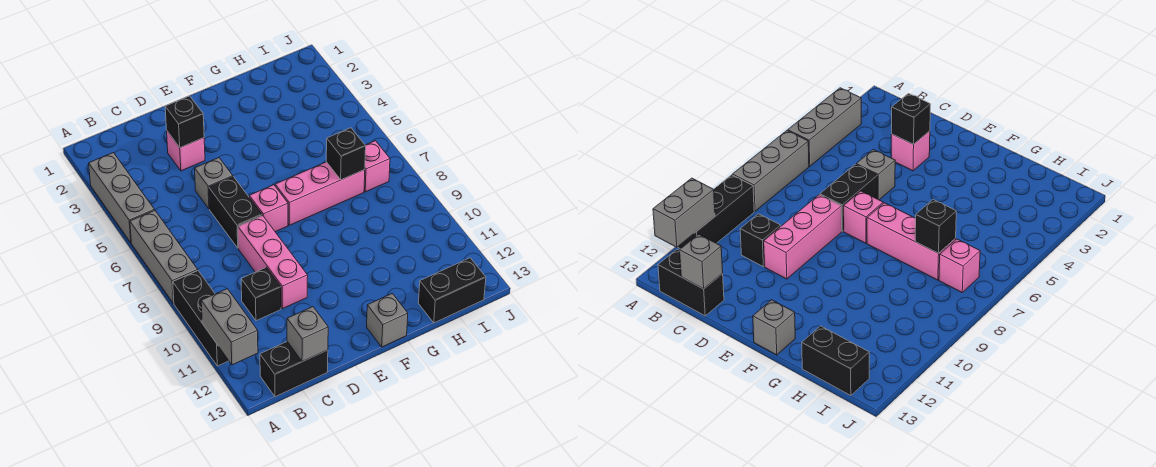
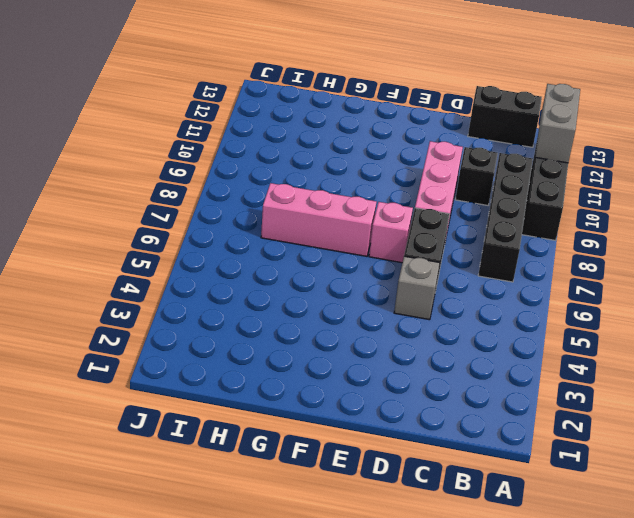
black 1x4 brick [478,153,533,282] -> none
none -> grey 1x3 brick [89,153,154,242]
none -> grey 1x3 brick [130,210,198,303]
none -> pink 1x1 brick [167,131,205,171]

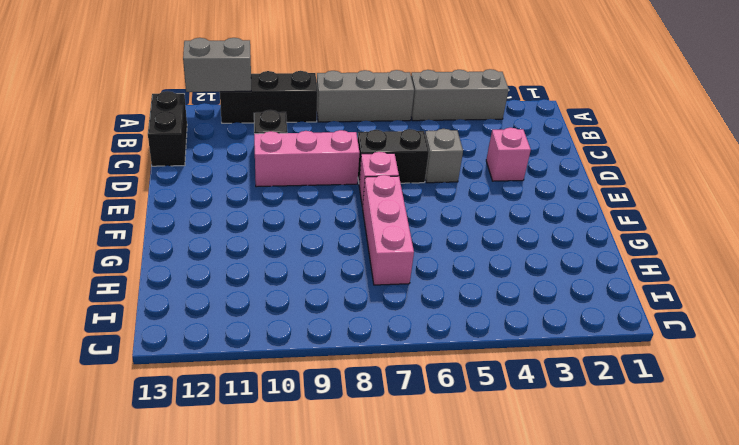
none -> grey 1x1 brick [367,293,408,347]
none -> black 1x2 brick [418,258,486,323]
none -> pink 1x1 brick [364,141,390,192]

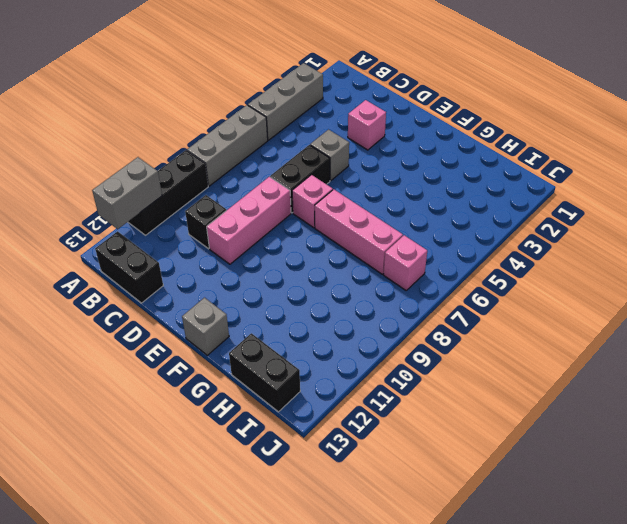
none -> grey 1x1 brick [287,307,328,362]
none -> black 1x1 brick [165,96,204,148]
none -> black 1x1 brick [326,128,366,180]

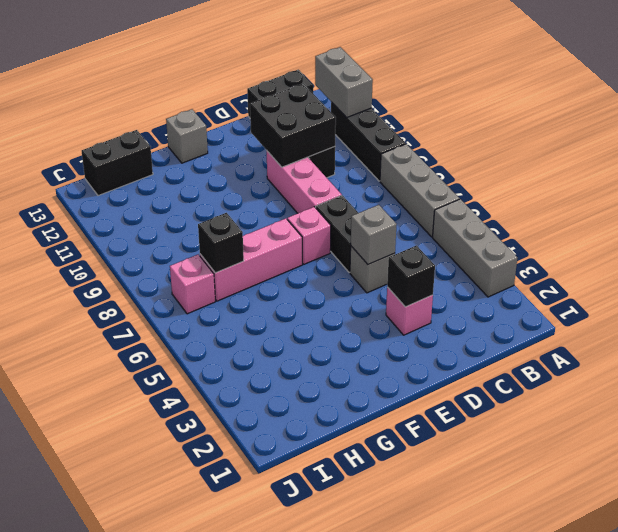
black 2x2 brick [250,83,336,167] -> none
grey 1x1 brick [351,205,397,264] -> grey 1x1 brick moved to [287,307,328,362]

